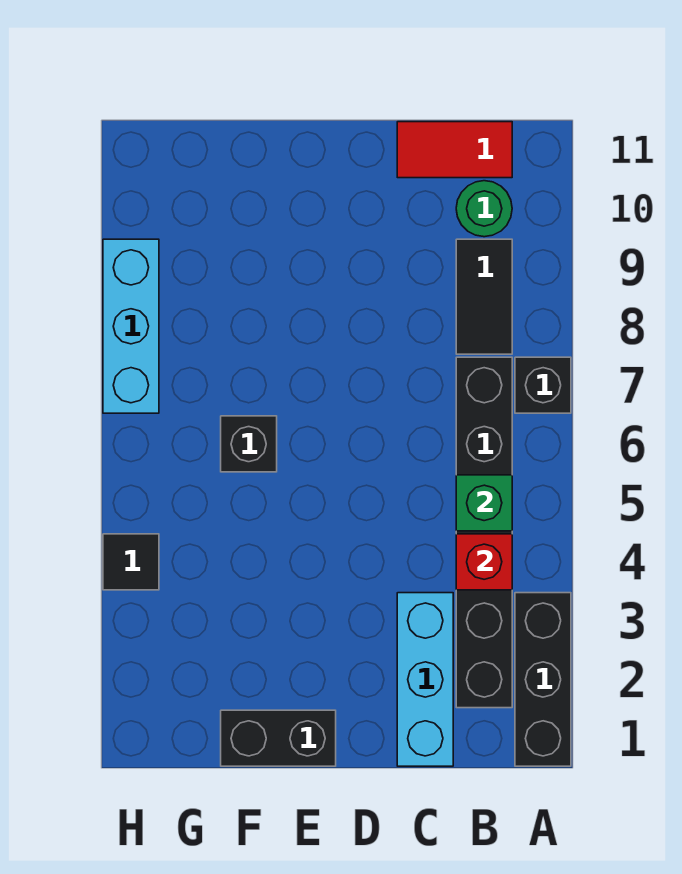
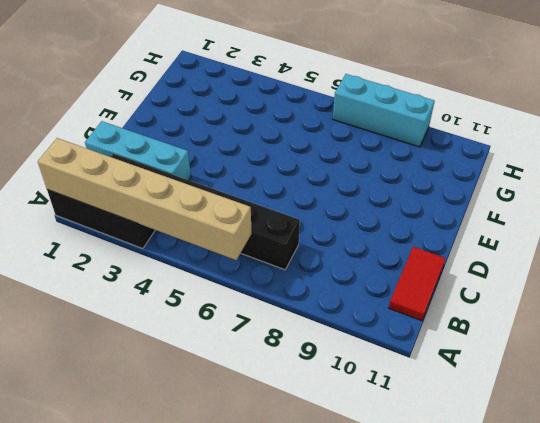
tan 1x6 brick [38,138,252,260] -> none
none -> black 1x1 brick [515,357,571,413]
none -> black 1x2 tile [456,239,512,354]
none -> green 1x1 round brick [456,181,512,237]

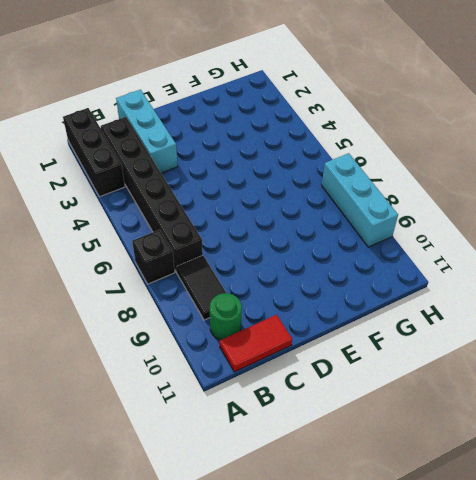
none -> black 1x2 brick [221,710,336,766]
none -> black 1x1 brick [221,416,277,472]
none -> black 1x1 tile [103,534,159,590]

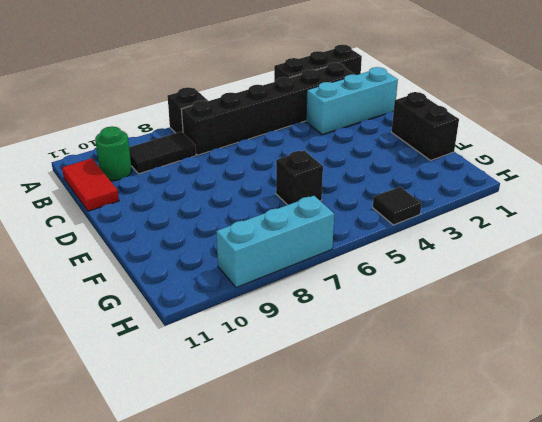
none -> red 1x1 brick [456,534,512,590]
none -> green 1x1 brick [456,475,512,531]

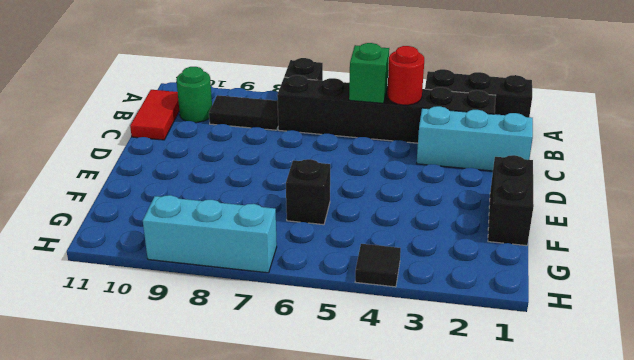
red 1x1 round brick [387,46,424,105] -> red 1x1 brick [456,534,512,590]

